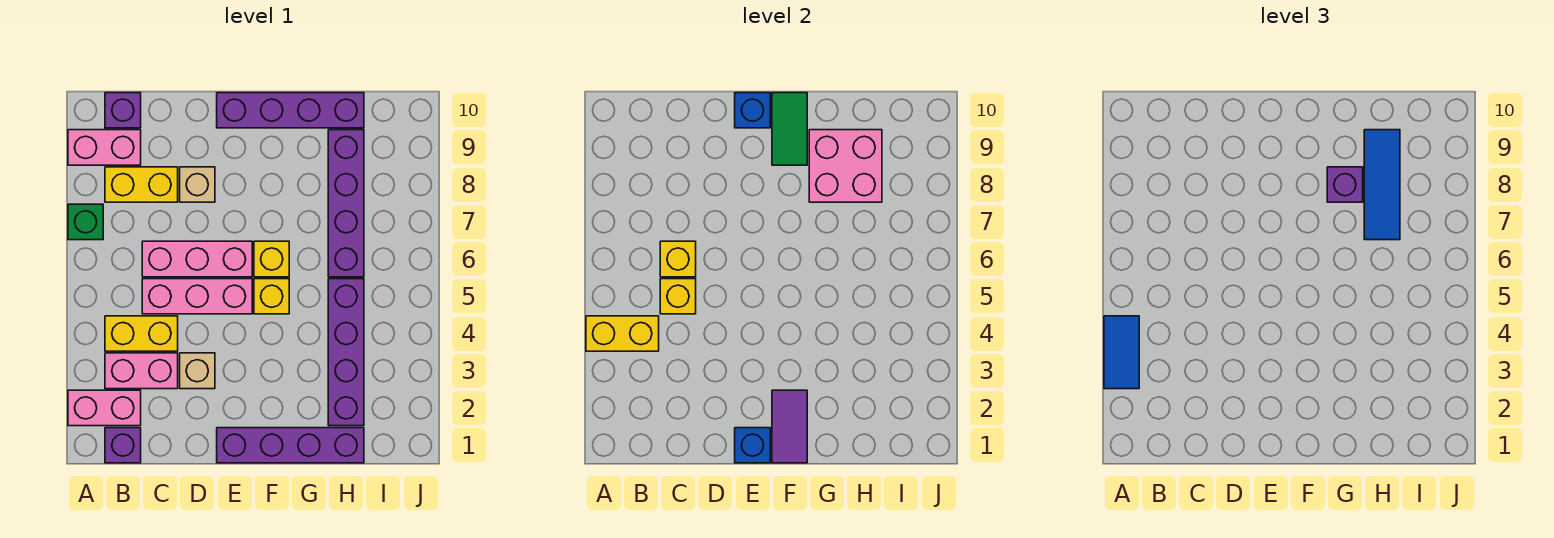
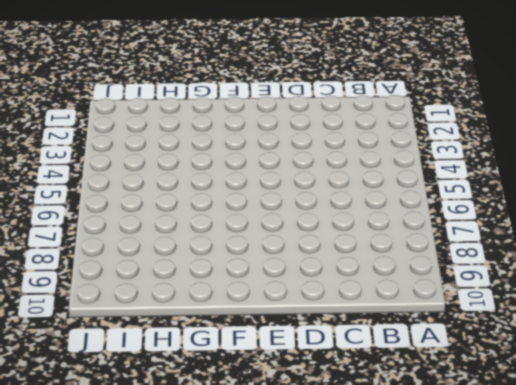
none -> pink 1x2 brick [68,390,141,426]
none -> green 1x1 brick [68,204,103,240]
none -> pink 1x2 brick [68,130,141,165]

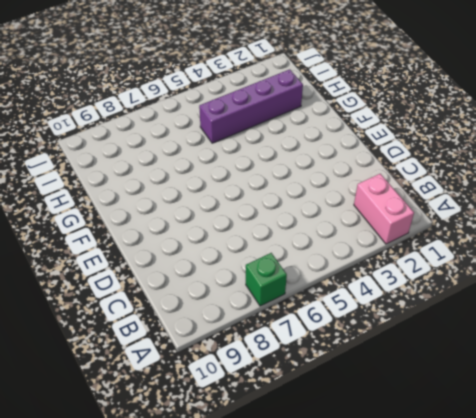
none -> pink 1x2 brick [68,130,141,165]
none -> purple 1x1 brick [105,428,141,463]
none -> pink 1x2 brick [105,353,178,389]

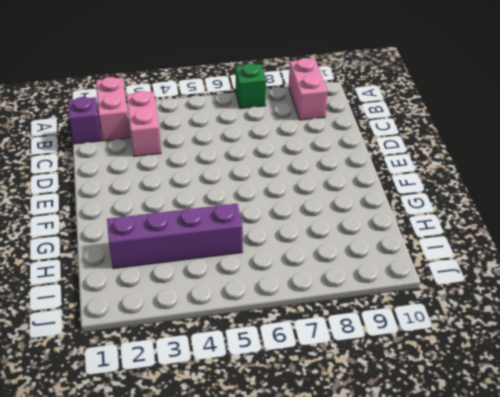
none -> yellow 1x2 brick [105,316,178,351]
none -> yellow 1x2 brick [105,167,178,202]
none -> purple 1x1 brick [105,93,141,128]

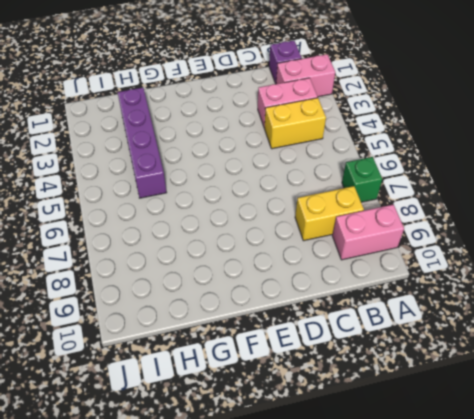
none -> purple 1x1 brick [105,93,141,128]
none -> pink 1x3 brick [142,279,252,314]
none -> pink 1x3 brick [142,241,252,277]

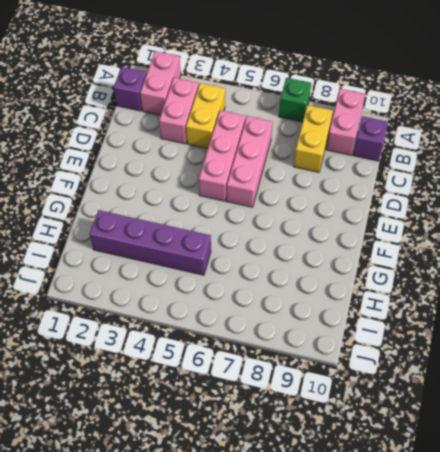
none -> tan 1x1 brick [180,353,215,389]
none -> tan 1x1 brick [180,167,215,202]
none -> purple 1x4 brick [217,428,364,463]

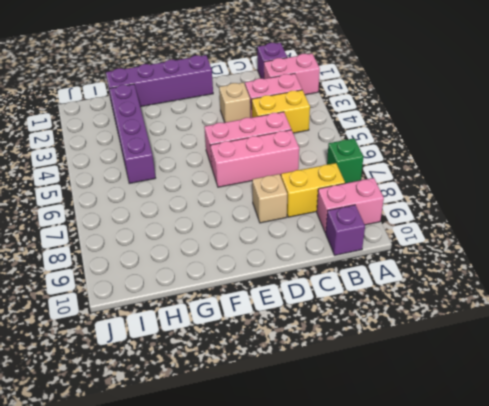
none -> purple 1x4 brick [217,93,364,128]
none -> yellow 1x1 brick [254,279,289,314]
none -> yellow 1x1 brick [254,241,289,277]

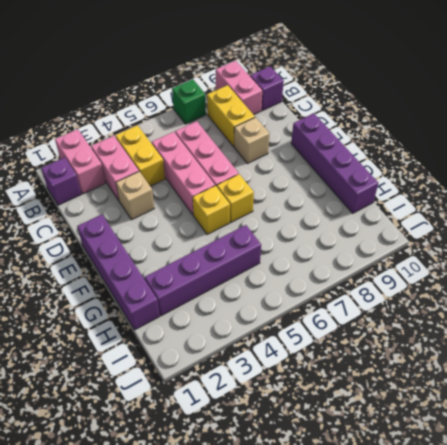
none -> purple 1x4 brick [328,130,364,277]
none -> yellow 1x2 brick [586,316,659,351]
none -> yellow 1x1 brick [660,279,696,314]

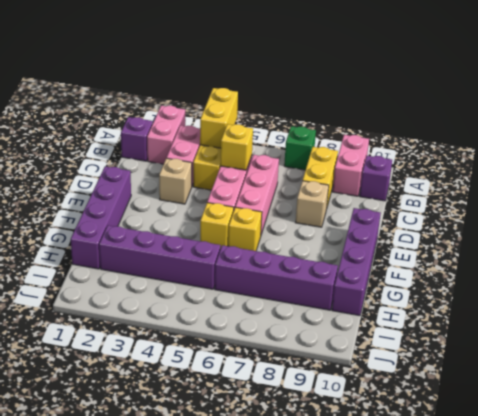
none -> yellow 1x1 brick [660,241,696,277]
none -> blue 1x1 brick [735,428,770,463]
none -> blue 1x1 brick [735,93,770,128]

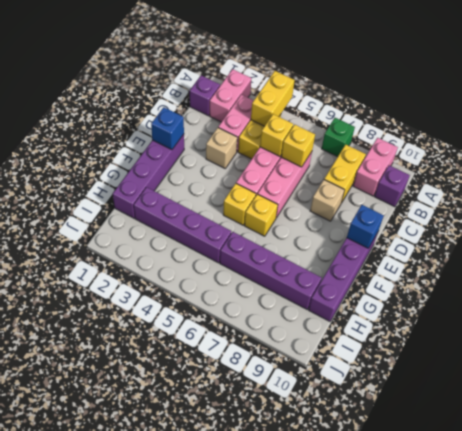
none -> purple 1x2 tile [772,390,807,463]
none -> green 1x2 tile [772,93,807,165]
none -> pink 2x2 brick [809,130,882,202]

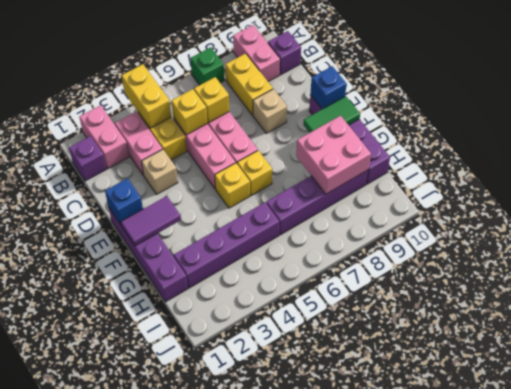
none -> blue 1x2 tile [1104,316,1139,389]
none -> purple 1x1 brick [1327,167,1363,202]
none -> blue 1x3 tile [1364,130,1400,240]

